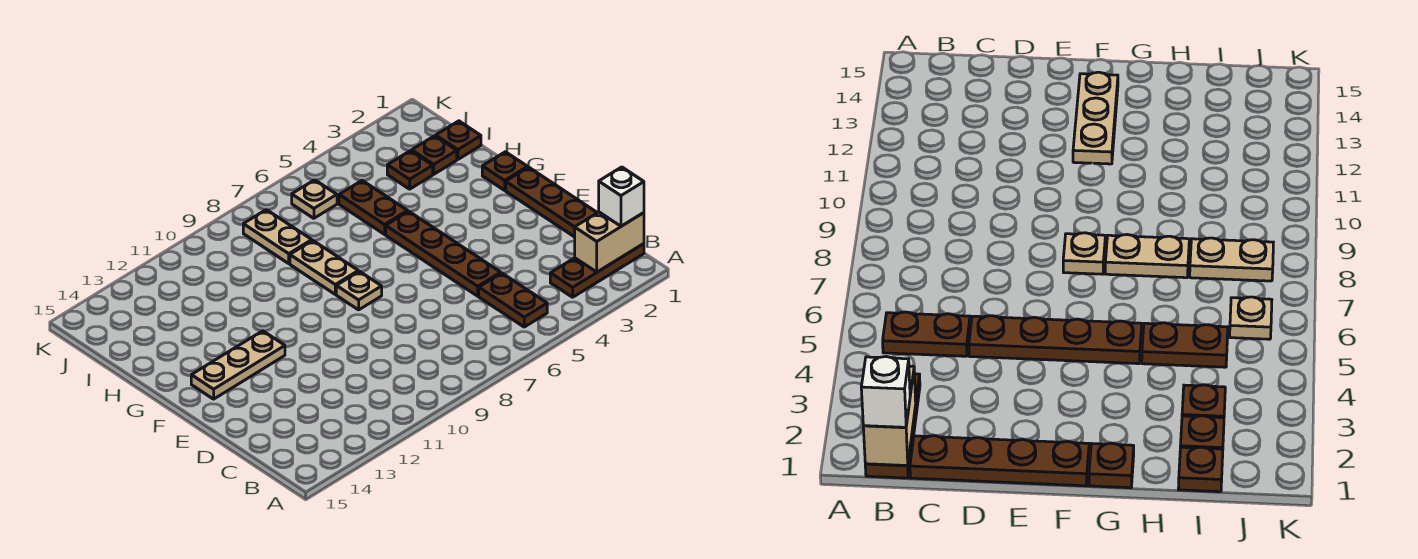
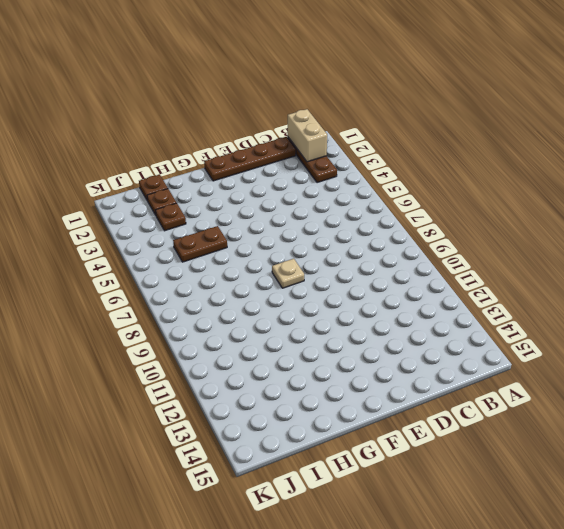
none -> brown 1x2 plate [479,273,547,327]
none -> brown 1x4 plate [386,211,501,296]
none -> tan 1x3 plate [191,331,285,399]

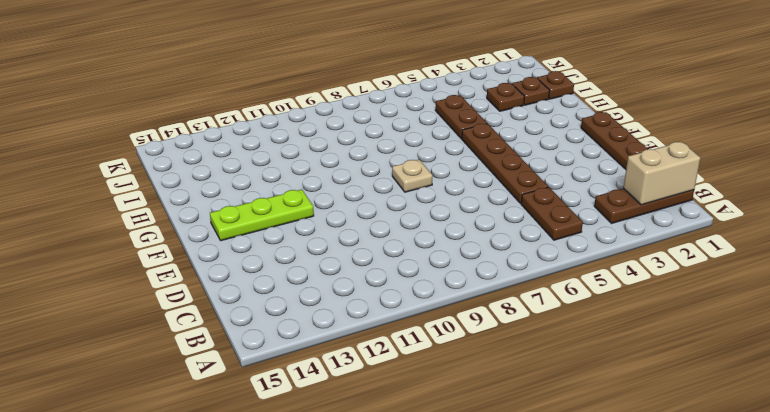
lime 1x3 plate [210,189,314,241] -> tan 1x3 plate [191,331,285,399]
none -> brown 1x1 plate [482,152,528,190]
none -> tan 1x2 plate [290,241,358,294]
none -> tan 1x2 plate [243,210,312,263]

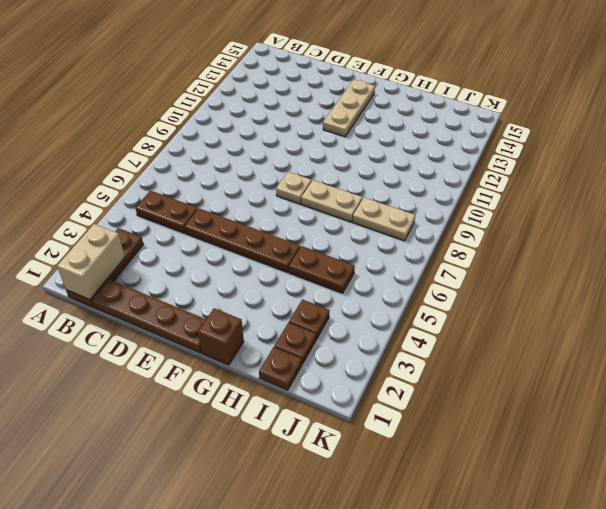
brown 1x1 brick [198,308,244,365] -> brown 1x1 plate [482,152,528,190]
none -> tan 1x1 plate [292,180,337,218]
none -> white 1x1 brick [599,167,644,226]

